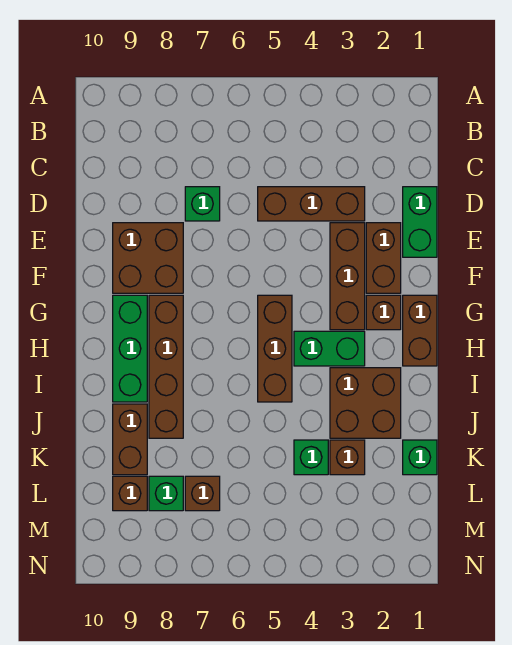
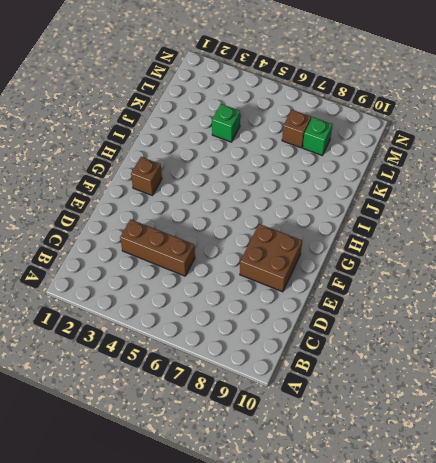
none -> green 1x2 brick [403,187,437,257]
none -> green 1x1 brick [185,187,220,221]
none -> brown 1x2 brick [366,223,401,293]

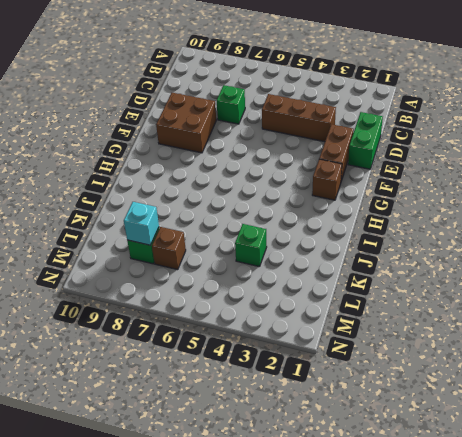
cyan 1x1 brick [124,202,159,245] -> none
none -> brown 1x3 brick [330,223,365,330]
none -> brown 1x2 brick [403,295,437,366]
none -> brown 1x3 brick [258,295,292,402]

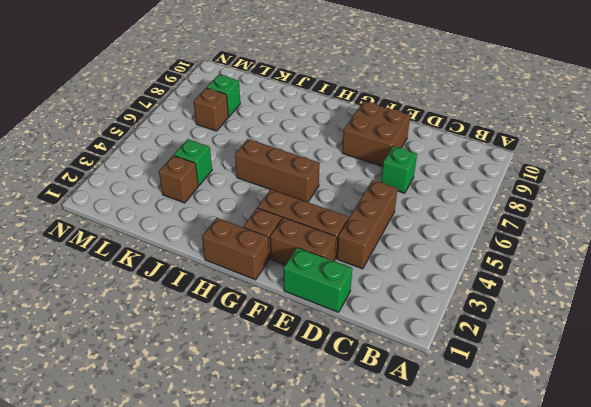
none -> brown 1x4 brick [149,295,183,438]
none -> green 1x3 brick [113,295,147,402]
none -> green 1x2 brick [294,331,365,366]

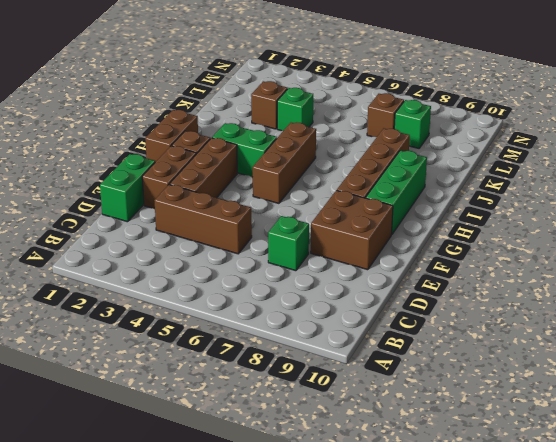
none -> brown 2x2 brick [330,368,401,438]
none -> brown 1x2 brick [113,404,147,475]
none -> green 1x1 brick [403,440,437,475]

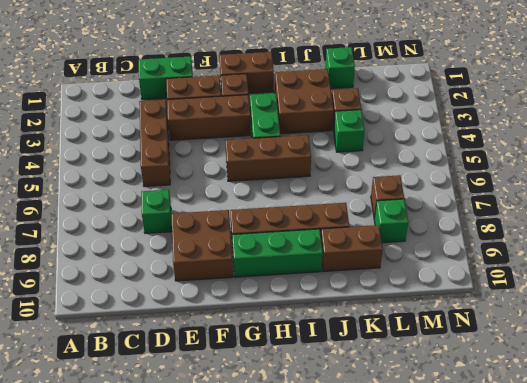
none -> brown 1x1 brick [113,476,147,511]

